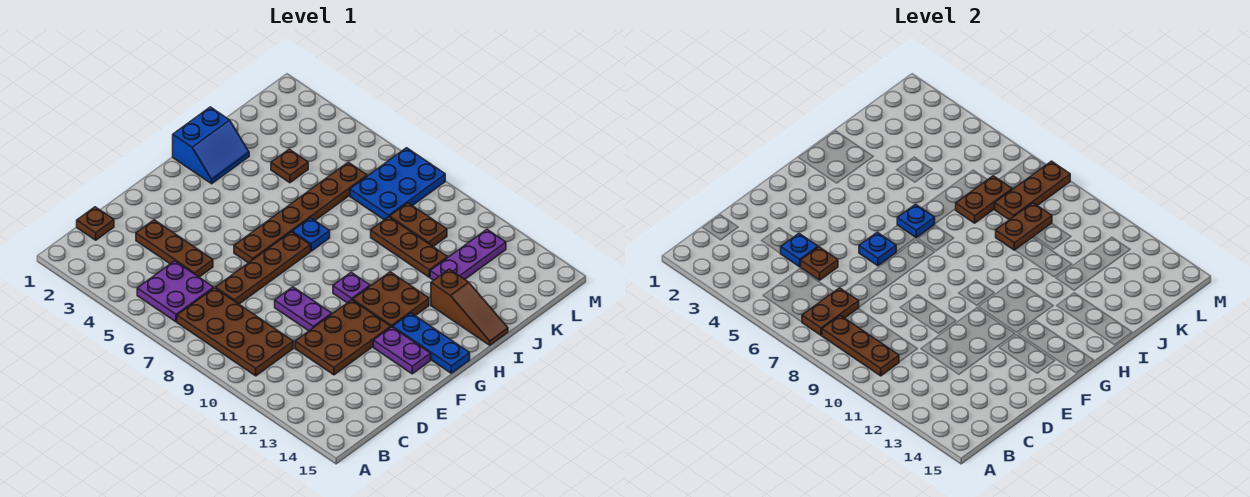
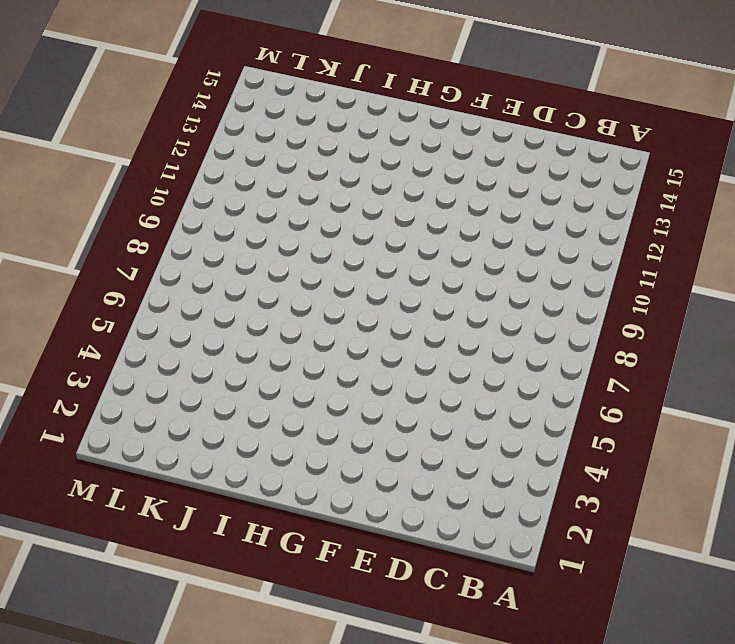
none -> purple 2x2 plate [137,261,214,322]
none -> brown 2x4 plate [177,288,293,376]
none -> brown 1x1 plate [77,207,114,240]

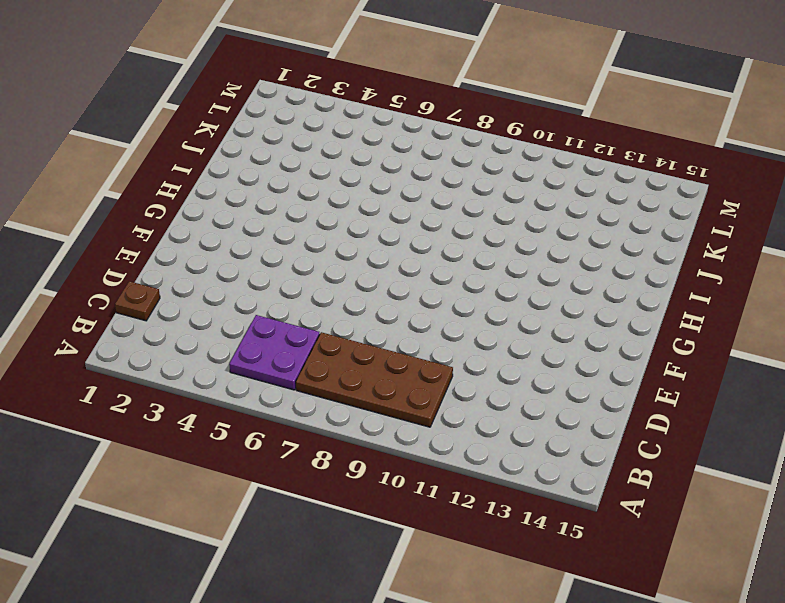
none -> brown 1x3 plate [136,220,213,277]
none -> brown 1x4 plate [216,232,310,304]
none -> brown 2x3 plate [295,300,391,375]

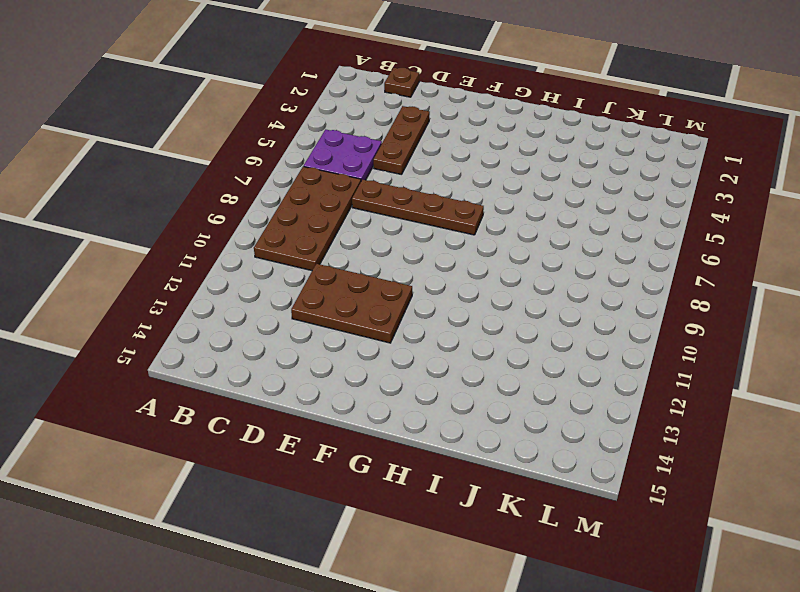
none -> purple 1x2 plate [275,287,332,331]
none -> brown 1x6 plate [234,162,367,263]
none -> purple 1x2 plate [373,327,431,374]

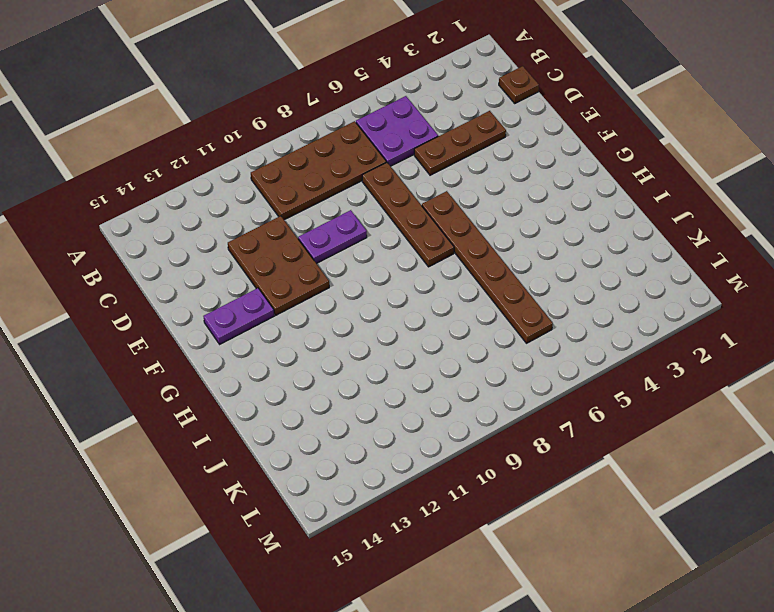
none -> purple 1x1 plate [333,272,370,303]
none -> brown 2x2 plate [353,272,429,327]
none -> blue 1x3 plate [393,313,470,373]

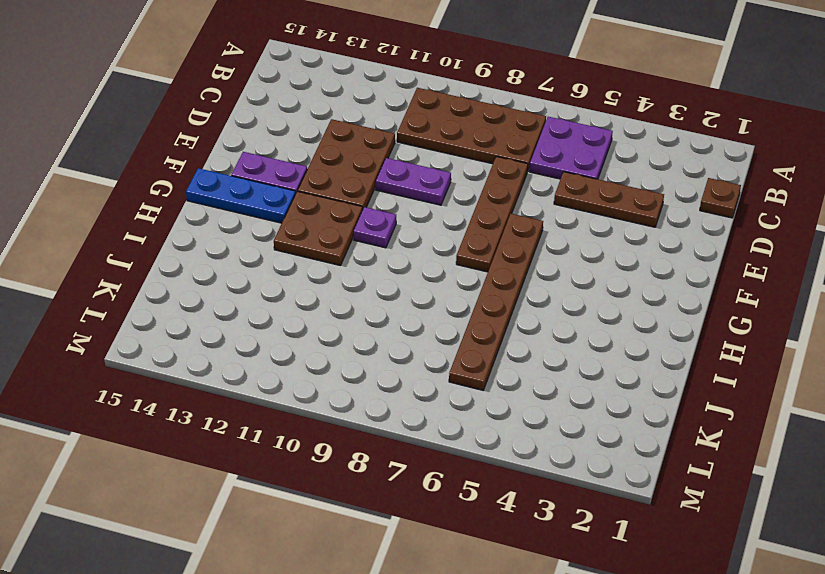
none -> blue 2x2 slope [173,107,249,184]
none -> blue 1x1 plate [292,218,330,251]
none -> brown 1x3 slope [431,269,508,345]

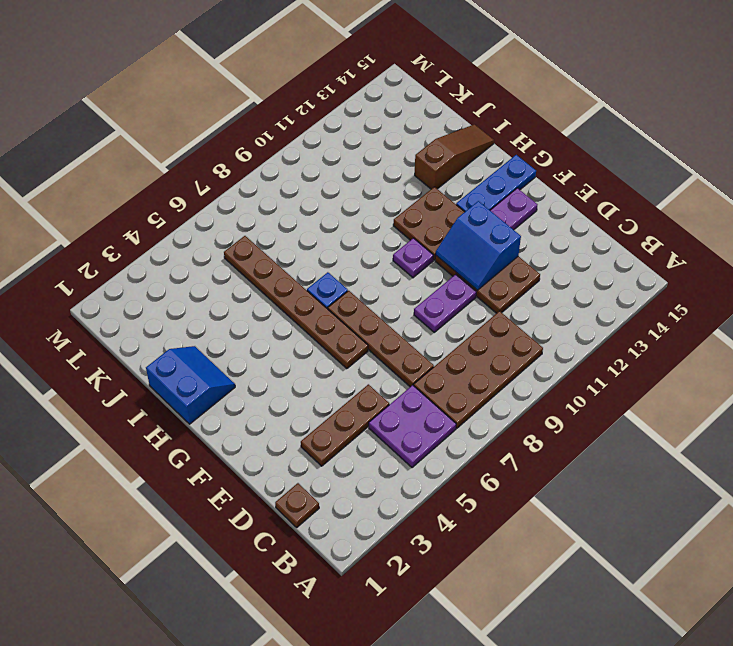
blue 2x2 slope [436,201,521,290] -> none
none -> brown 1x1 plate [271,149,308,183]
none -> brown 1x3 plate [371,217,448,277]
none -> purple 1x3 plate [430,230,506,280]

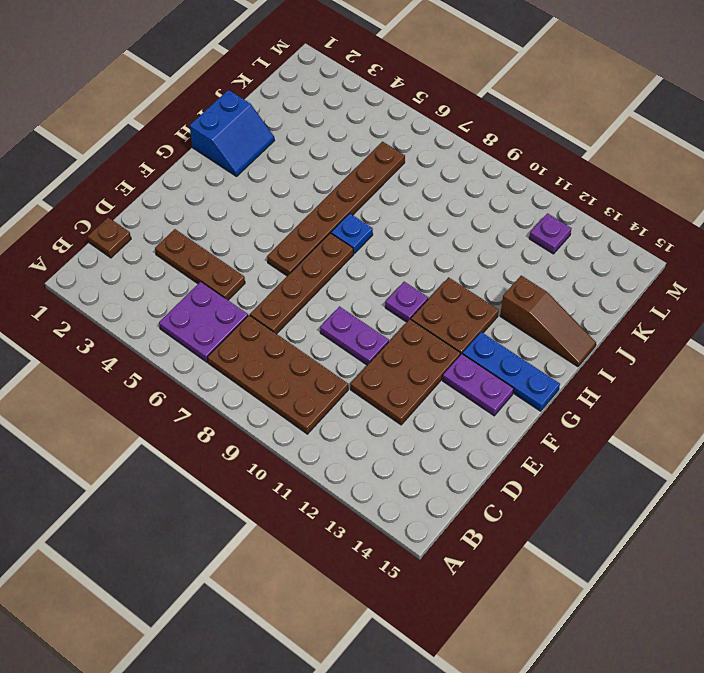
purple 1x1 plate [529,213,572,254] -> purple 1x3 plate [430,230,506,280]
none -> brown 1x1 plate [271,149,308,183]
none -> brown 1x3 plate [371,217,448,277]
none -> blue 2x3 plate [350,148,445,220]

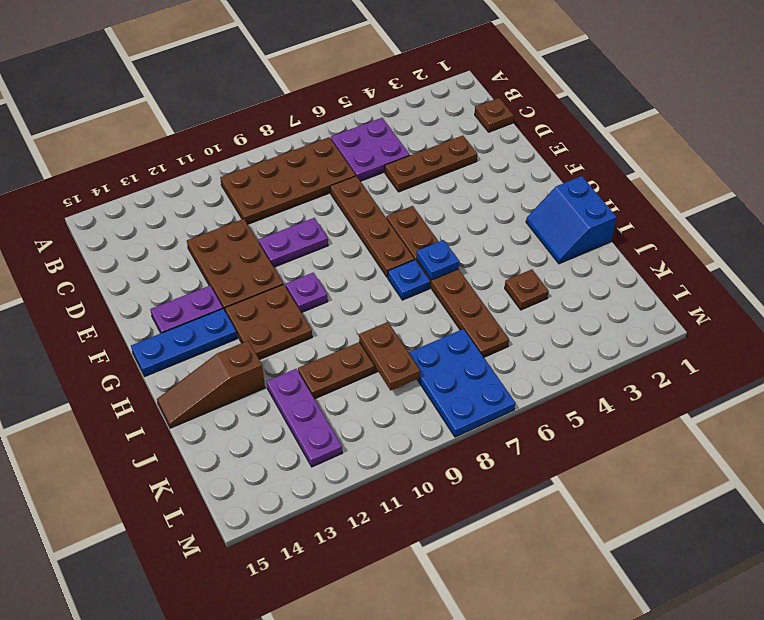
none -> brown 1x2 plate [390,203,447,246]
none -> brown 1x2 plate [802,288,859,335]
none -> brown 1x3 plate [822,315,899,376]

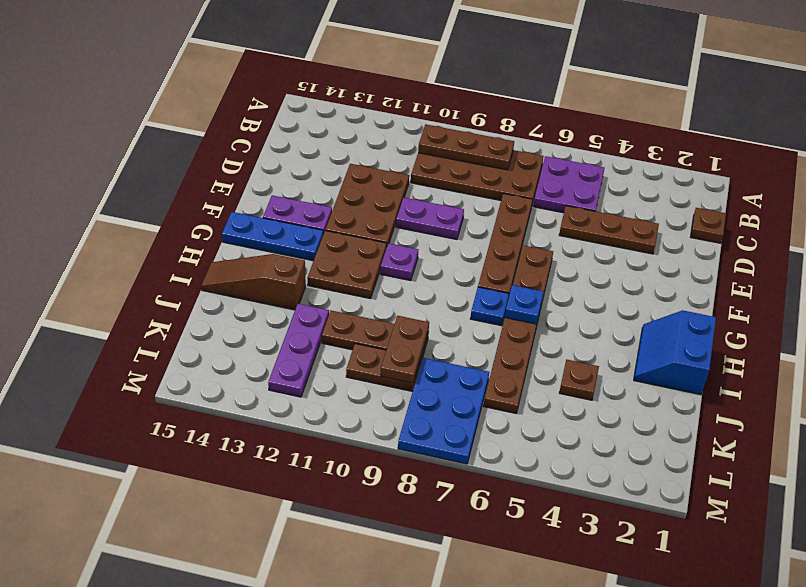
none -> brown 1x2 plate [802,288,859,335]
none -> blue 1x1 plate [780,234,818,267]
none -> brown 1x1 plate [801,247,838,280]

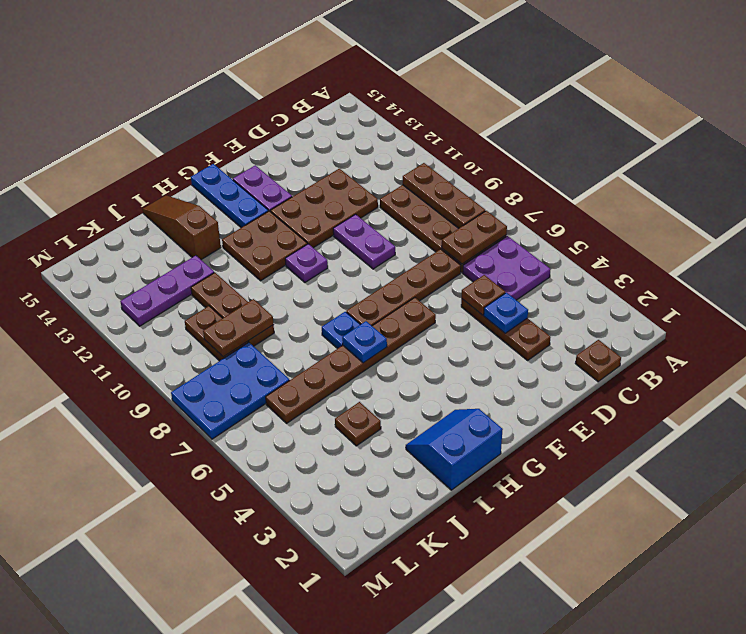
none -> blue 1x1 plate [859,232,896,266]
none -> brown 1x2 plate [956,176,1012,223]
none -> brown 1x3 plate [995,161,1070,220]

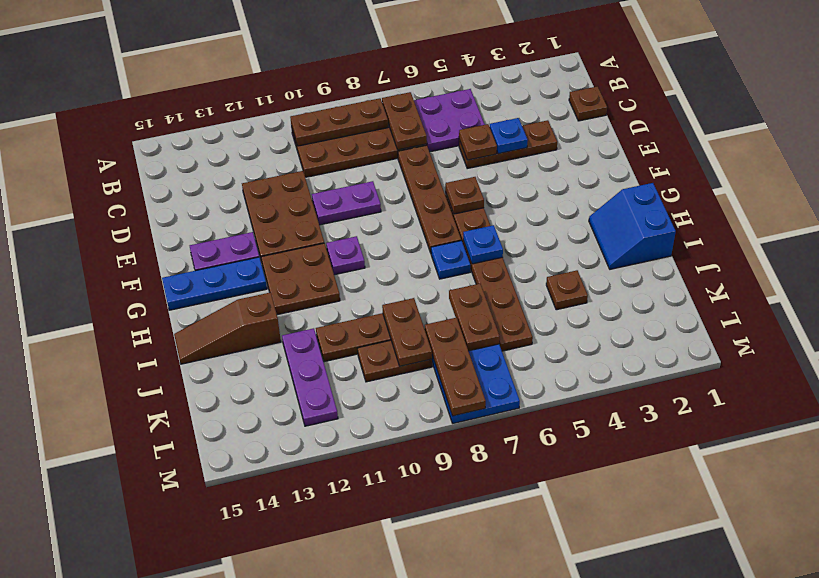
brown 1x1 plate [445,177,484,214] -> blue 1x1 plate [859,232,896,266]

